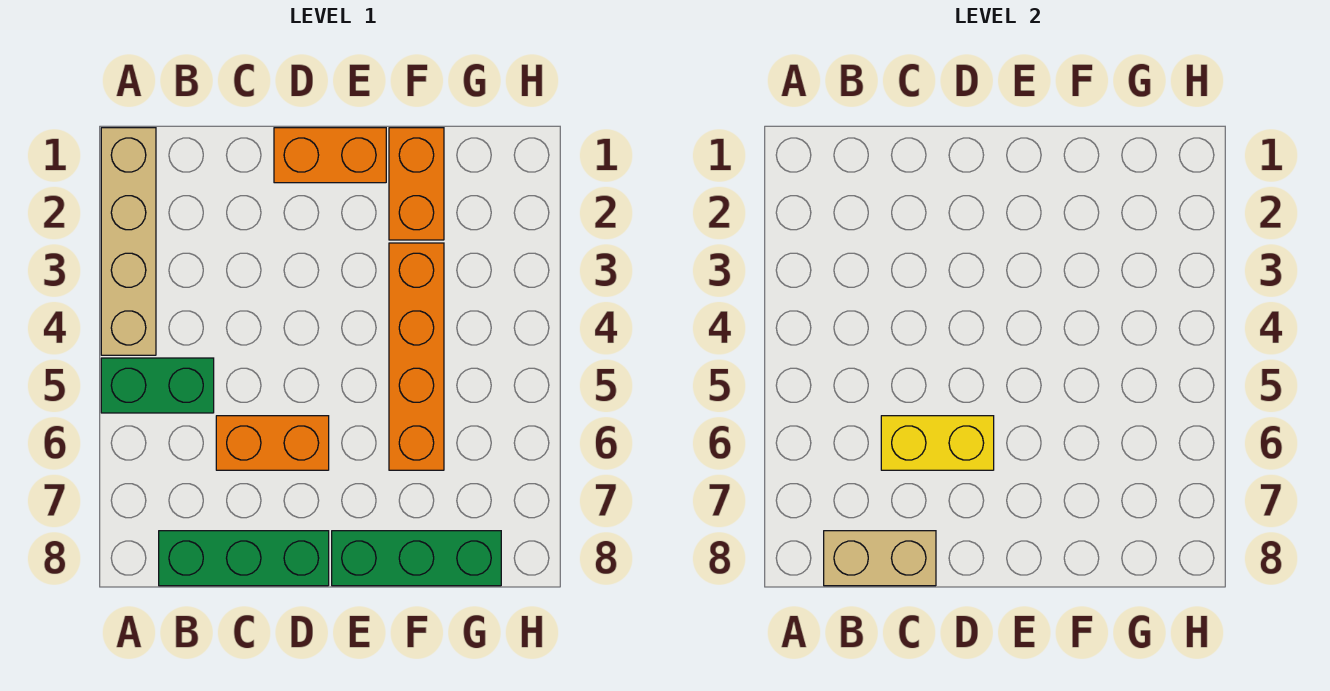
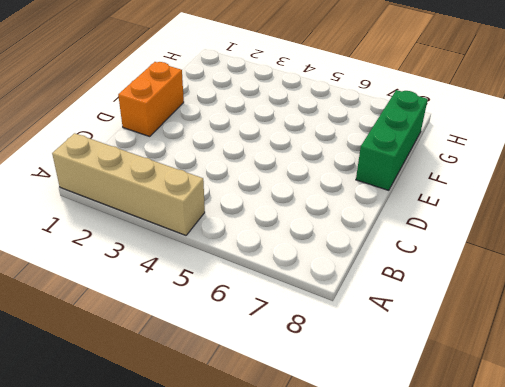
none -> green 1x2 brick [101,358,214,413]
none -> green 1x3 brick [159,531,329,586]

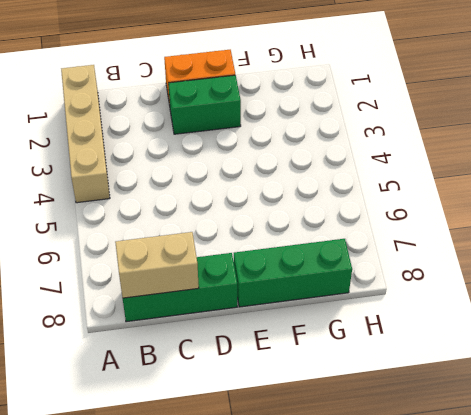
green 1x2 brick [168,75,241,134] -> green 1x2 brick moved to [101,358,214,413]
none -> orange 1x2 brick [216,416,329,470]
none -> orange 1x2 brick [389,128,444,240]

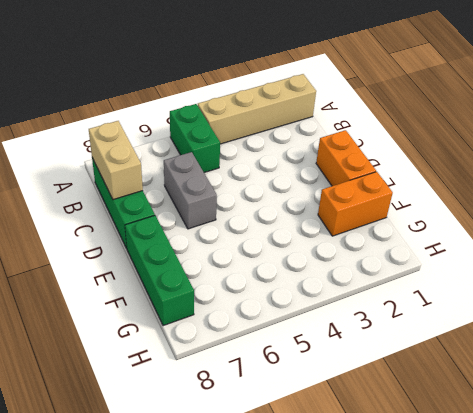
grey 1x2 brick [164,152,217,229] -> orange 1x2 brick [216,416,329,470]
none -> orange 1x4 brick [389,243,444,470]
none -> yellow 1x2 brick [881,416,994,470]

